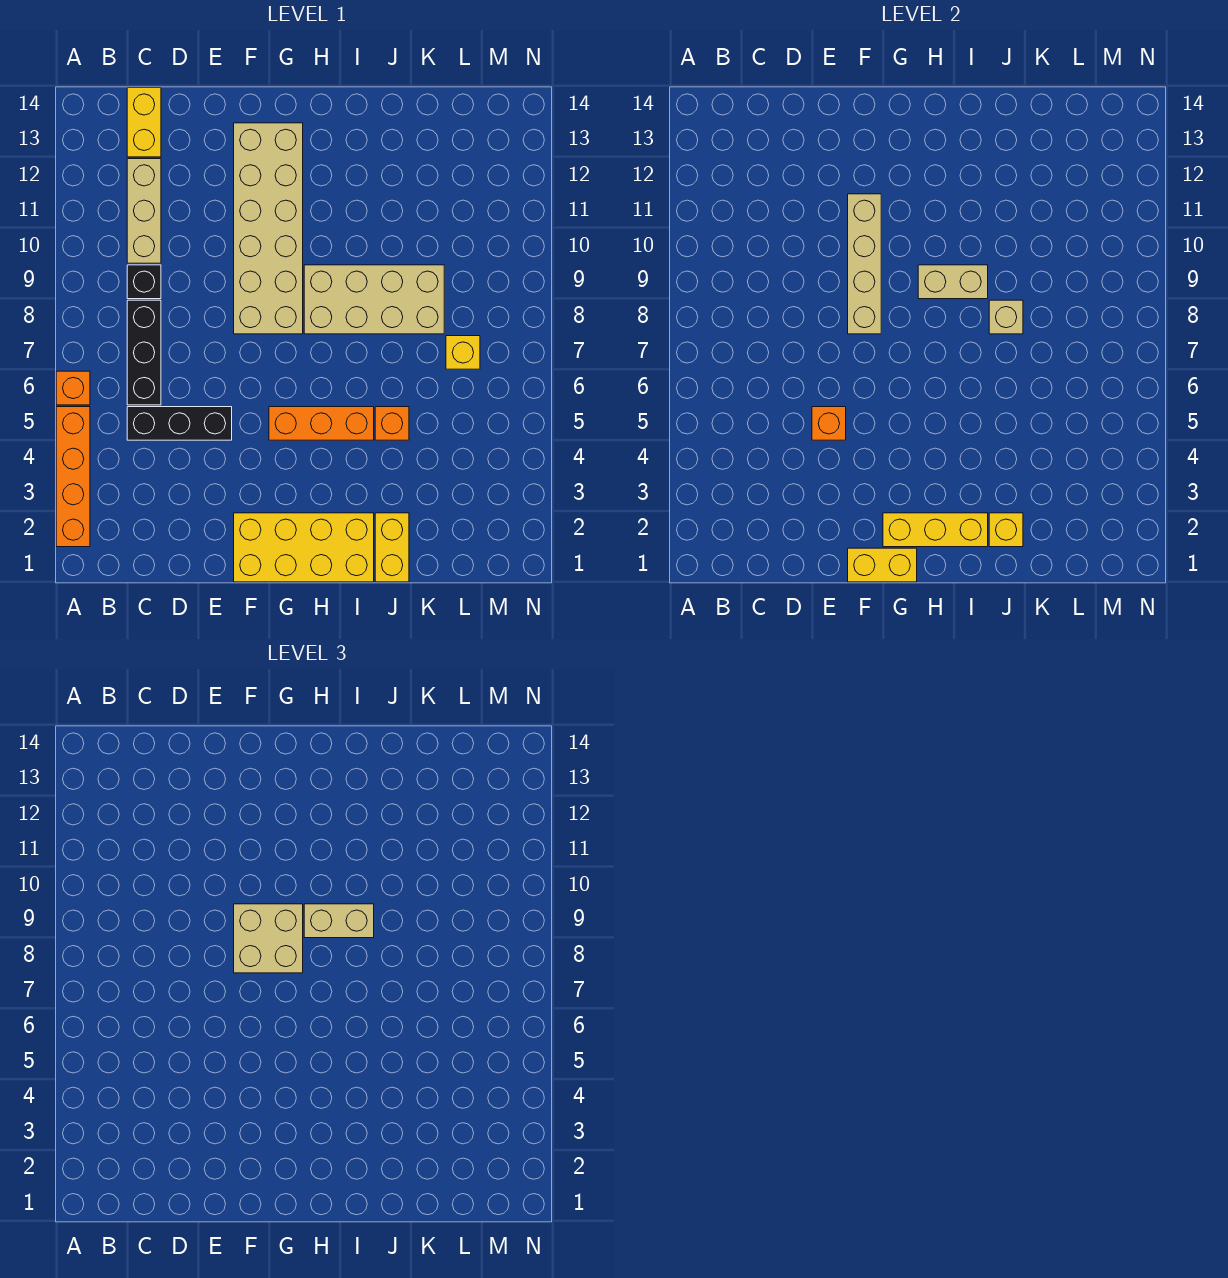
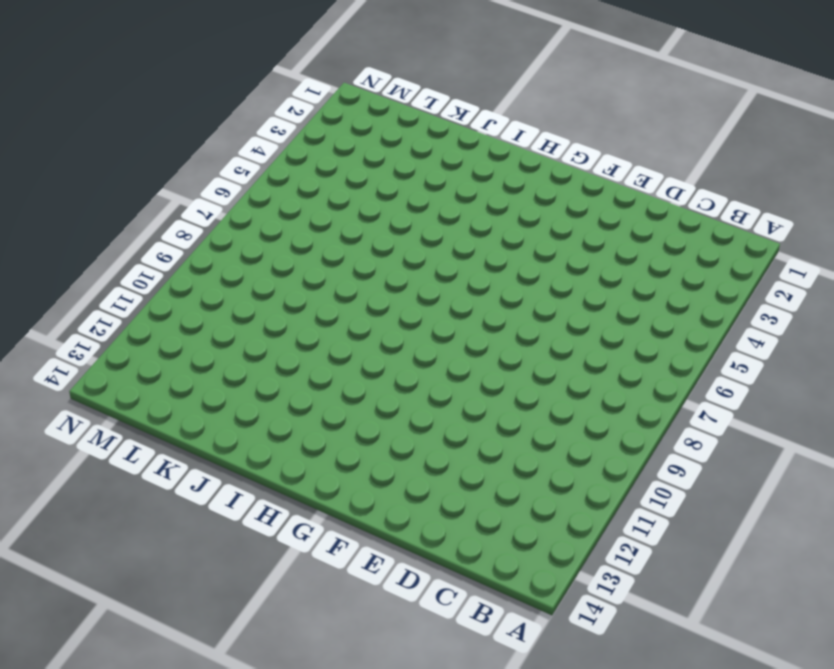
none -> orange 1x4 brick [56,407,90,547]
none -> orange 1x1 brick [56,371,90,405]
none -> black 1x3 brick [127,407,232,440]

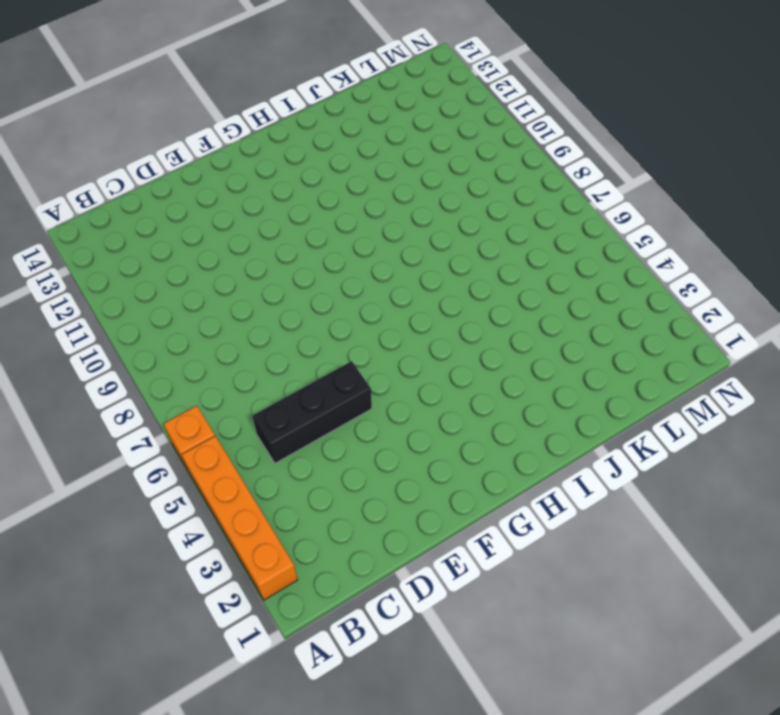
none -> black 1x3 brick [127,300,161,405]
none -> black 1x1 brick [127,265,161,299]
none -> tan 1x3 brick [127,159,161,263]

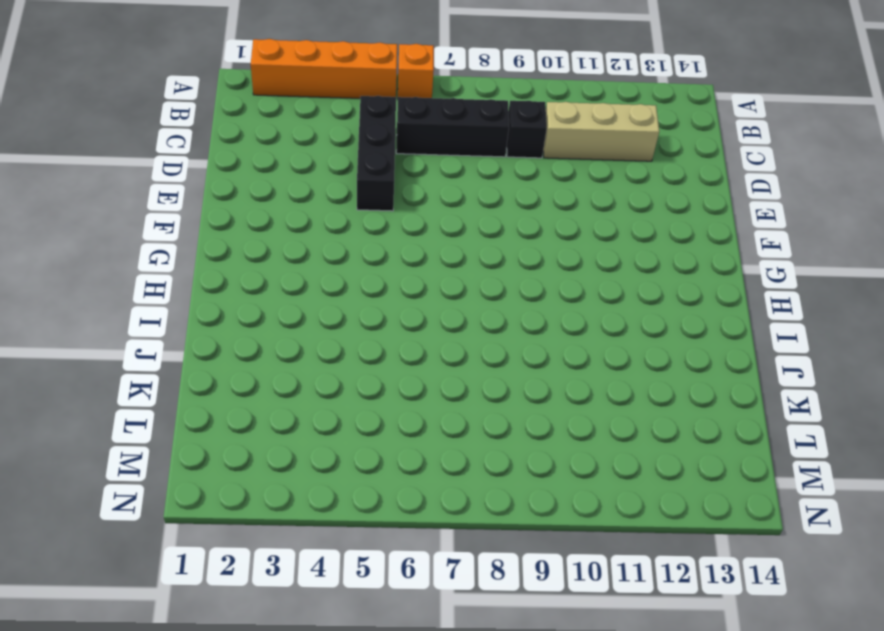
none -> yellow 1x2 brick [127,88,161,157]
none -> yellow 2x4 brick [234,513,374,582]
none -> tan 2x6 brick [234,123,303,334]

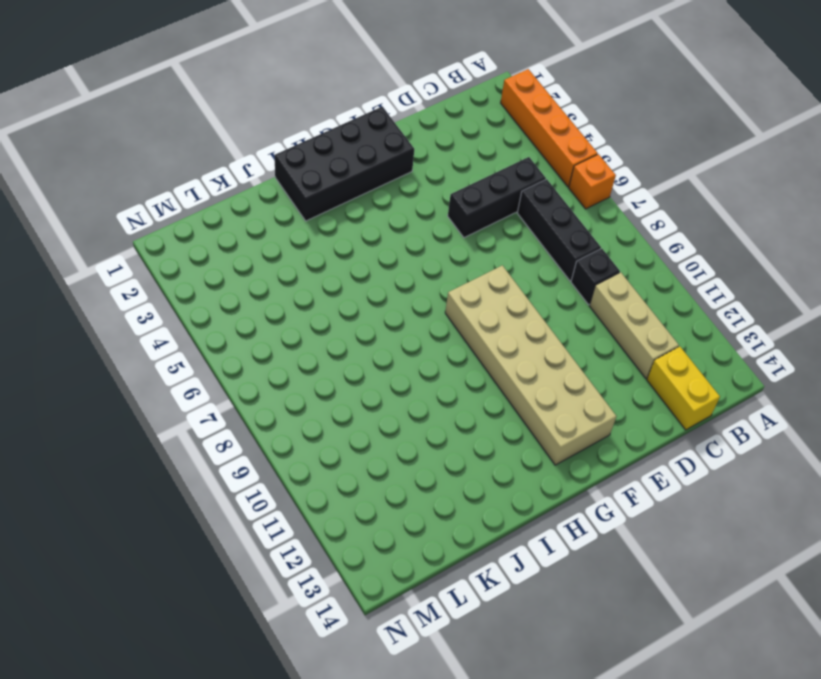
black 2x4 brick [274,107,414,221] -> yellow 2x4 brick [234,513,374,582]
none -> orange 1x3 brick [269,407,374,440]
none -> tan 2x4 brick [304,265,444,334]
none -> yellow 1x2 brick [375,513,409,582]

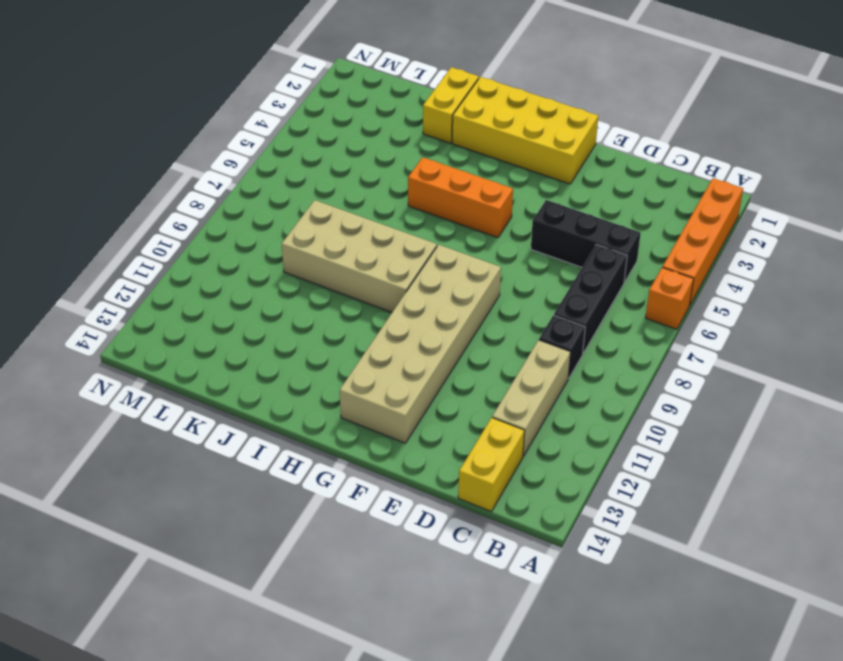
none -> orange 1x1 brick [375,407,409,440]
none -> yellow 1x1 brick [446,336,480,369]
none -> orange 1x1 brick [812,407,846,440]

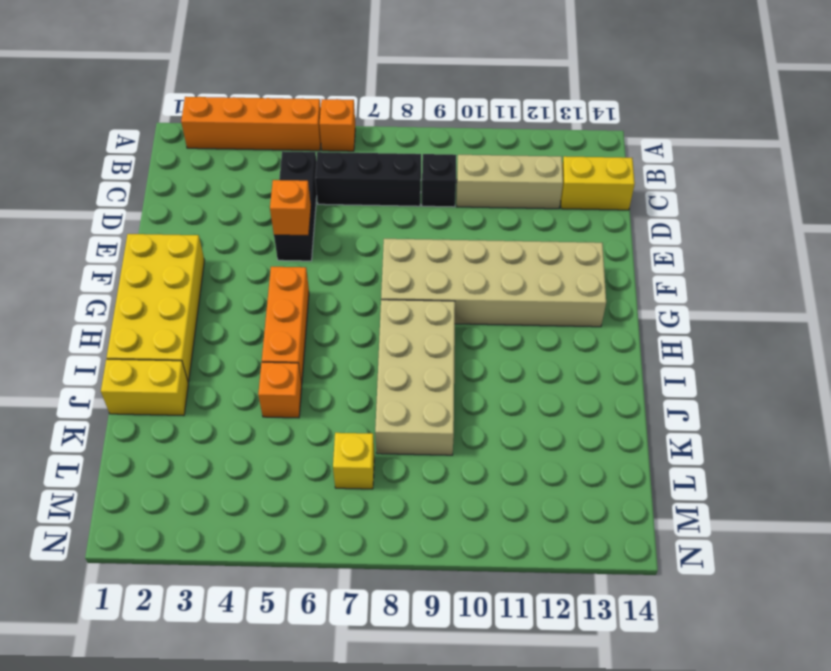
none -> yellow 1x2 brick [848,548,917,582]
none -> tan 1x4 brick [848,194,881,334]
none -> yellow 1x3 brick [883,513,988,547]

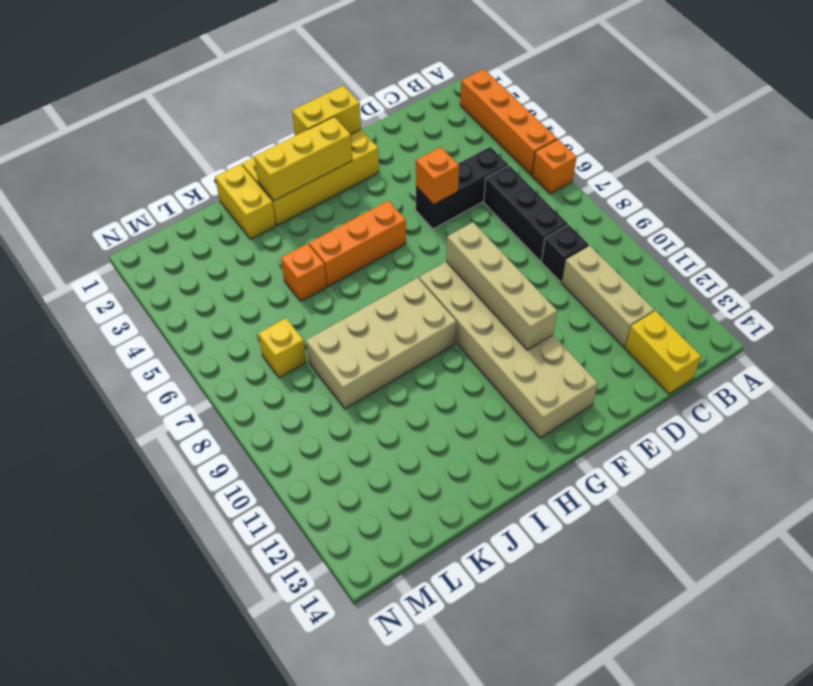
none -> tan 1x2 brick [918,265,988,299]
none -> yellow 1x1 brick [989,513,1023,547]
none -> tan 1x1 brick [989,300,1023,334]

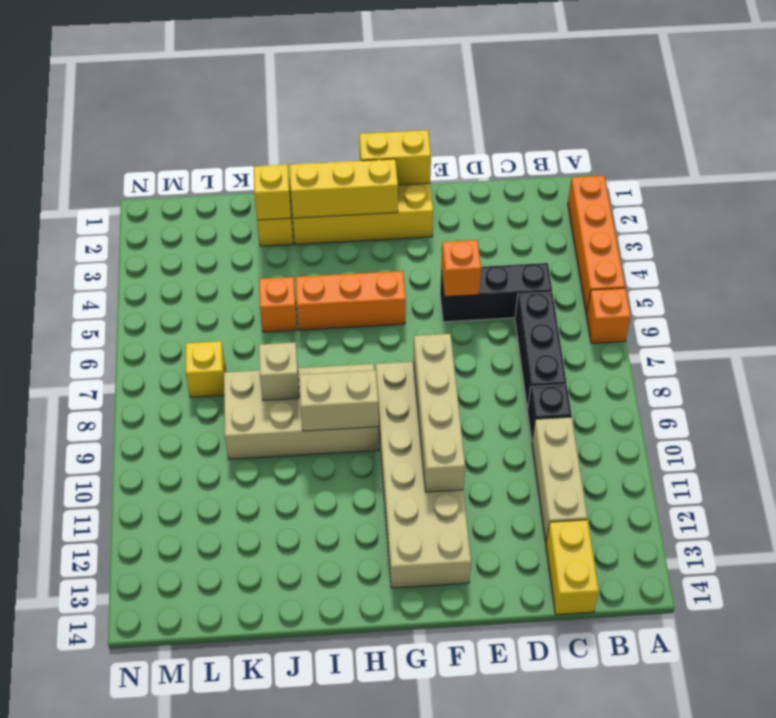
none -> tan 2x2 brick [234,904,303,973]
none -> tan 1x2 brick [304,904,374,938]

